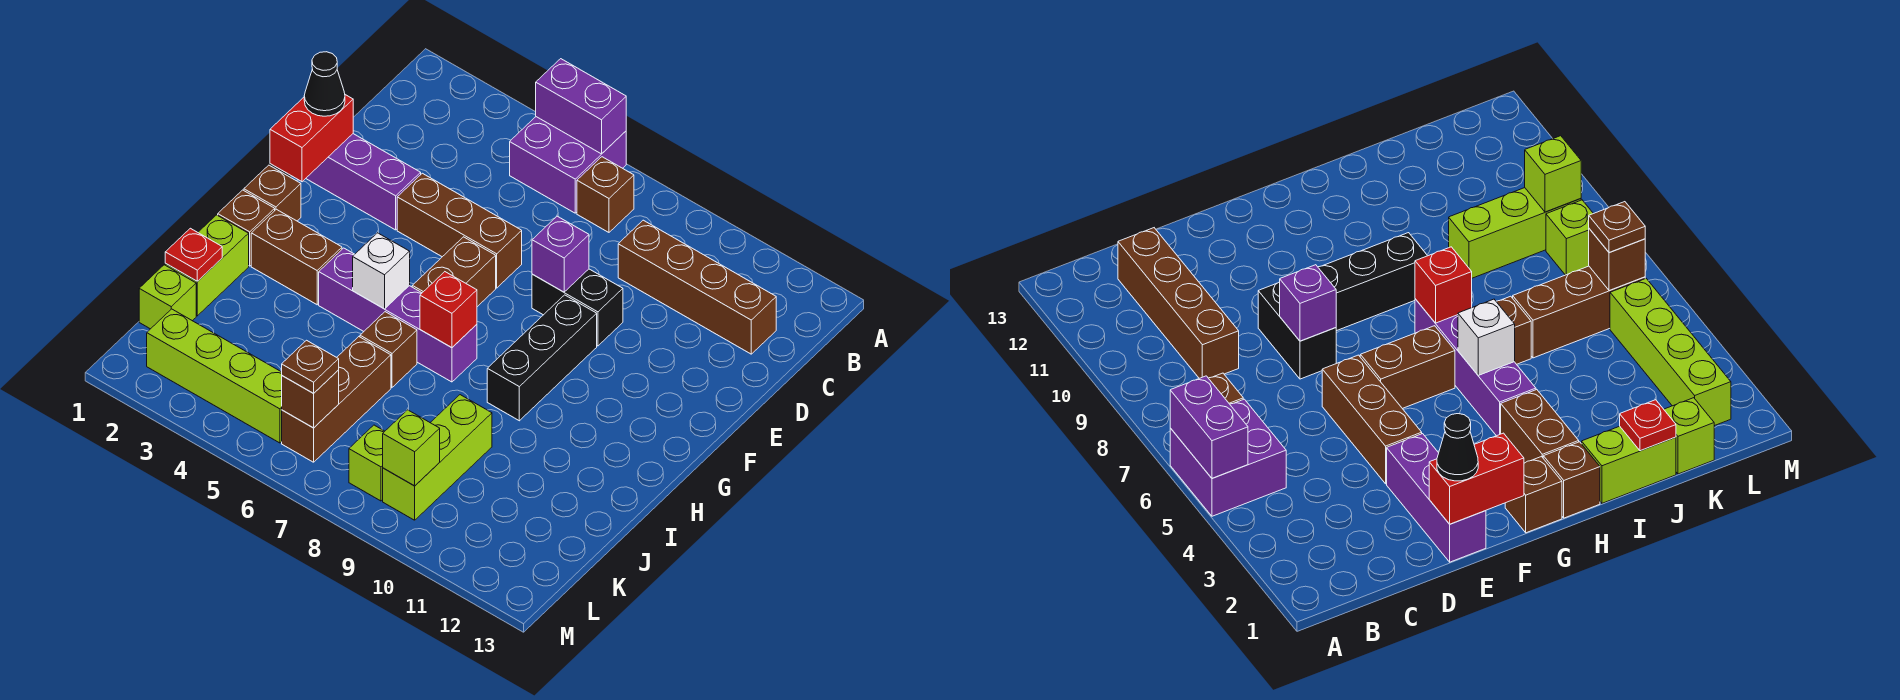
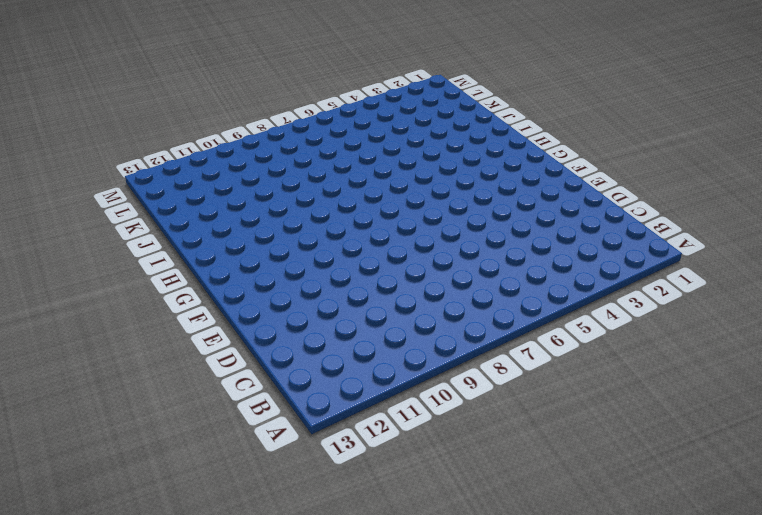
none -> purple 2x2 brick [510,117,626,213]
none -> brown 1x1 brick [577,157,634,232]
none -> brown 1x4 brick [618,220,776,354]

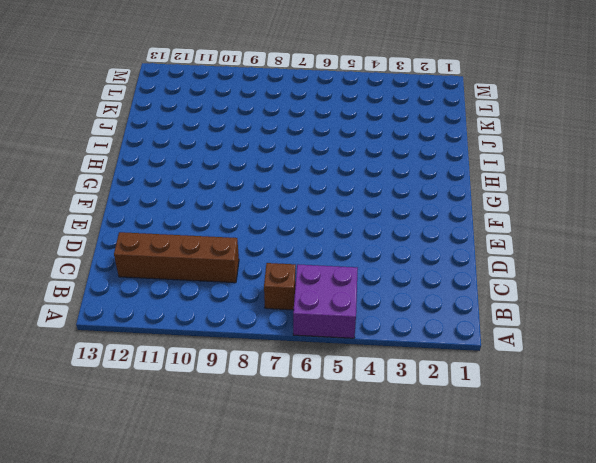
none -> purple 1x3 brick [306,134,421,230]
none -> brown 1x3 brick [397,173,522,288]
none -> black 1x2 brick [532,269,623,346]

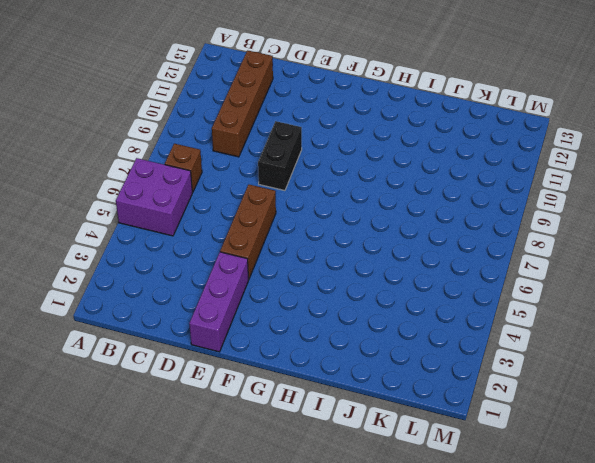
none -> brown 1x2 brick [412,237,496,307]
none -> black 1x3 brick [487,295,597,421]
none -> brown 1x1 brick [244,165,301,221]

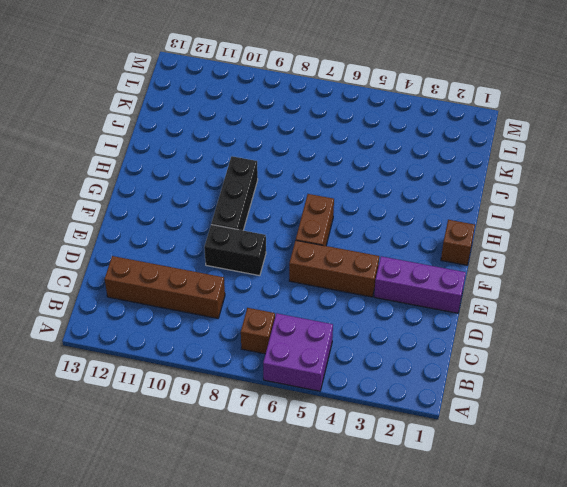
none -> brown 1x1 brick [218,190,275,266]
none -> brown 1x2 brick [251,209,342,305]
none -> purple 1x4 brick [319,248,477,382]

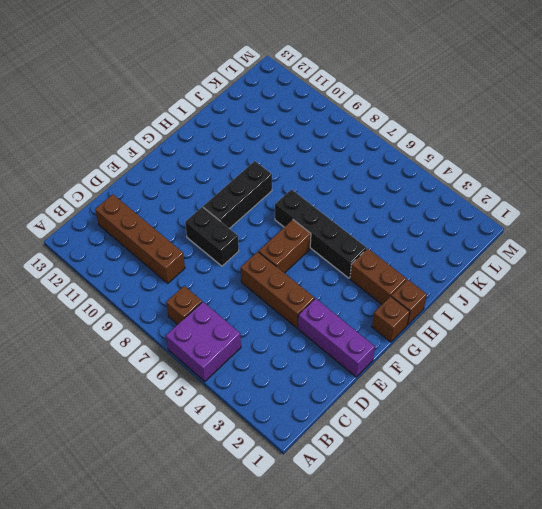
black 1x4 brick [275,189,367,278] -> purple 1x4 brick [319,248,477,382]
none -> lime 1x2 brick [165,215,249,316]
none -> brown 1x1 brick [360,312,417,387]
none -> brown 1x3 brick [282,337,391,462]

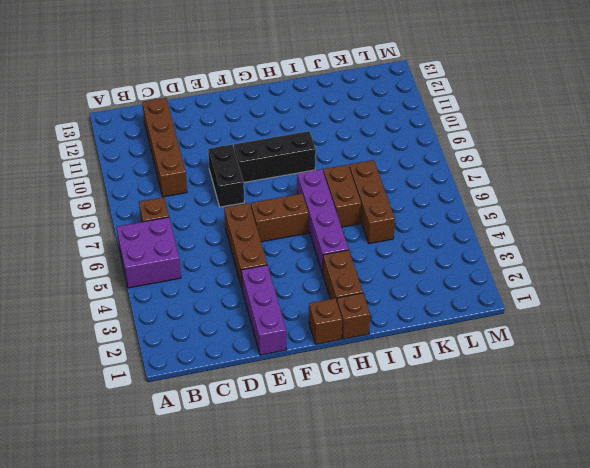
brown 1x2 brick [323,165,361,227] -> brown 1x1 brick [360,312,417,387]
brown 1x3 brick [349,160,395,244] -> brown 1x3 brick turned to [282,337,391,462]
none -> lime 1x2 brick [165,215,249,316]
none -> lime 1x3 brick [383,395,492,520]
none -> lime 1x1 brick [139,265,196,329]

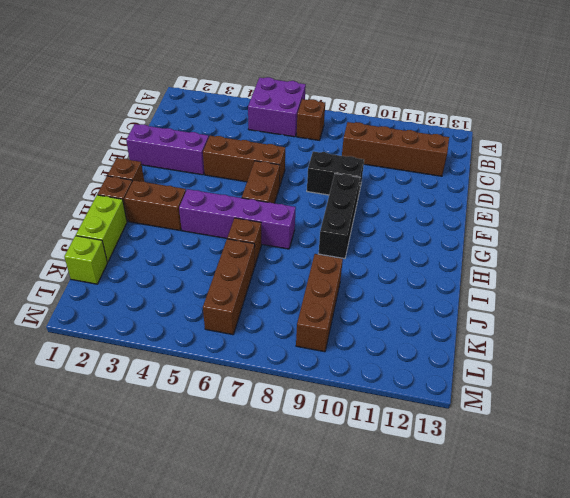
brown 1x3 brick [296,254,343,352] -> lime 1x3 brick [383,395,492,520]
none -> lime 1x4 brick [147,309,282,443]
none -> lime 1x1 brick [349,425,385,501]
none -> purple 1x2 brick [536,59,626,154]

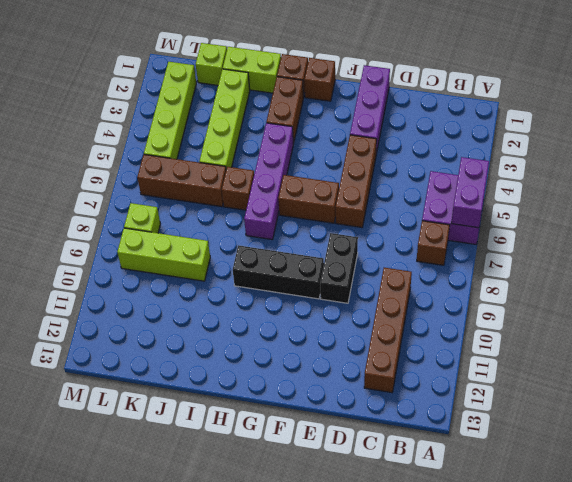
lime 1x4 brick [199,69,250,169] -> none
none -> red 1x2 brick [270,95,353,182]
none -> purple 1x1 brick [532,216,589,292]
none -> white 1x1 brick [353,233,410,309]

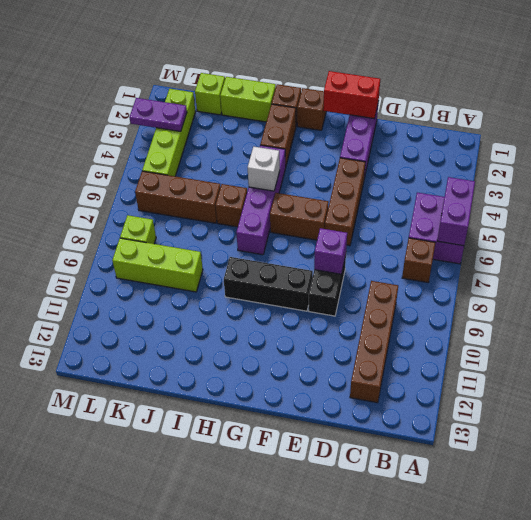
purple 1x2 plate [129,98,187,131] -> none
none -> red 1x1 brick [420,272,477,348]
none -> red 1x1 plate [165,228,222,281]
none -> brown 1x1 brick [282,370,339,428]

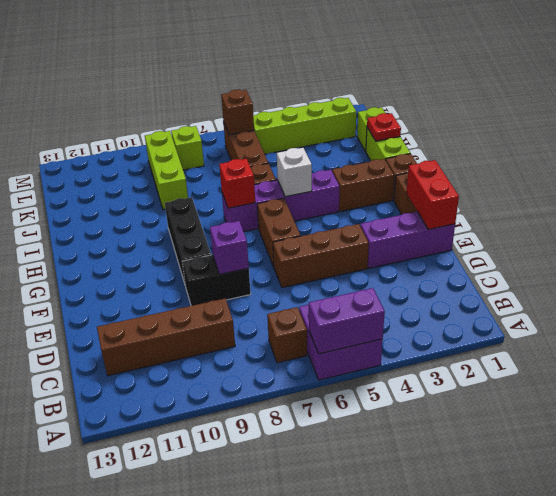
none -> lime 1x1 brick [383,410,440,486]
none -> black 1x1 cone [304,52,345,116]
none -> brown 1x1 plate [282,340,339,393]

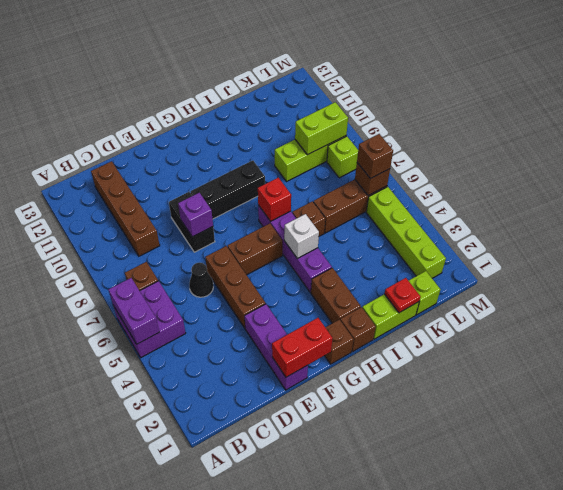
black 1x1 cone [189,263,213,297] -> black 1x1 cone moved to [304,52,345,116]
lime 1x2 brick [295,102,348,155] -> lime 1x1 brick [383,410,440,486]
brown 1x1 brick [357,134,393,179] -> brown 1x1 plate [282,340,339,393]

